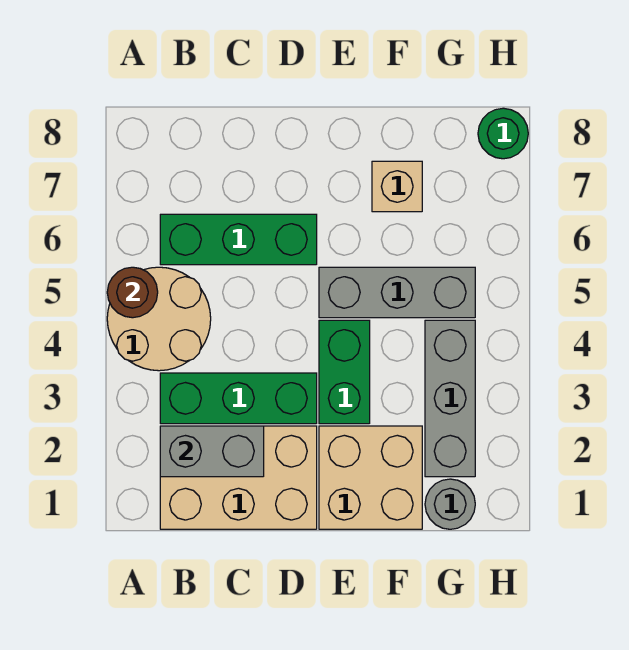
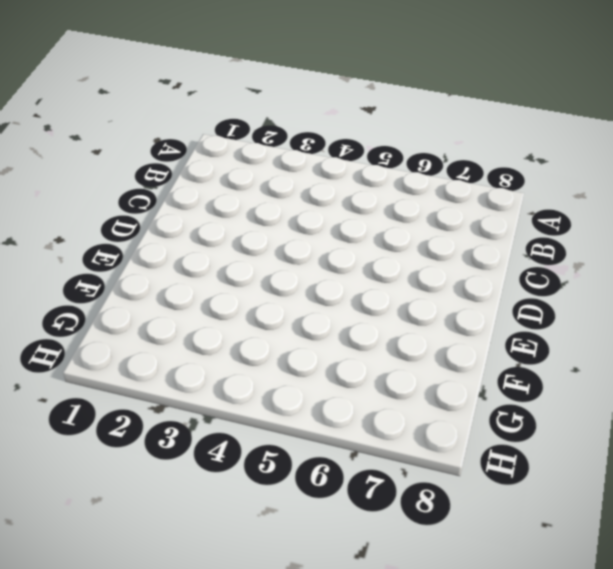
none -> tan 2x2 round brick [107,267,211,371]
none -> tan 2x3 brick [160,426,317,529]
none -> green 1x3 brick [160,373,317,424]

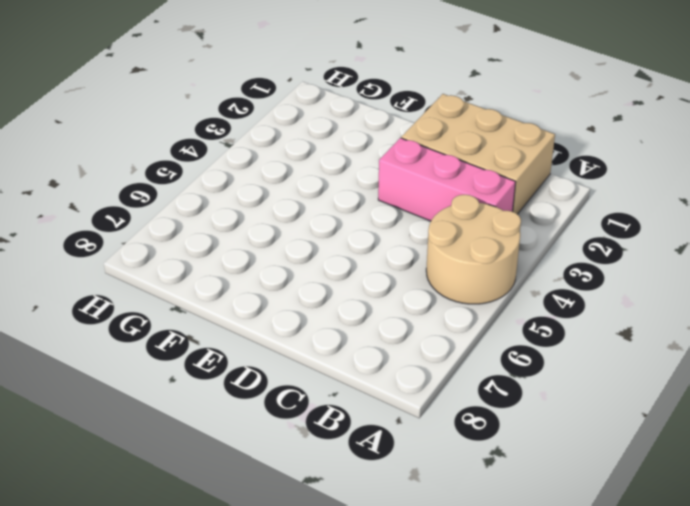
pink 1x3 brick [378,138,516,221] -> green 1x3 brick [160,373,317,424]
none -> green 1x3 brick [160,214,317,265]
none -> tan 2x2 brick [319,426,422,529]
none -> green 1x2 brick [319,320,370,424]

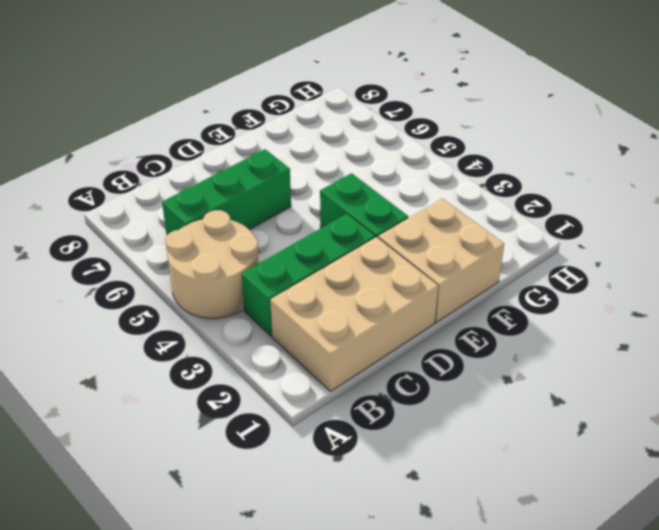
none -> grey 1x3 brick [319,267,475,318]
none -> tan 1x1 brick [372,161,422,212]
none -> grey 1x1 round brick [425,479,475,529]

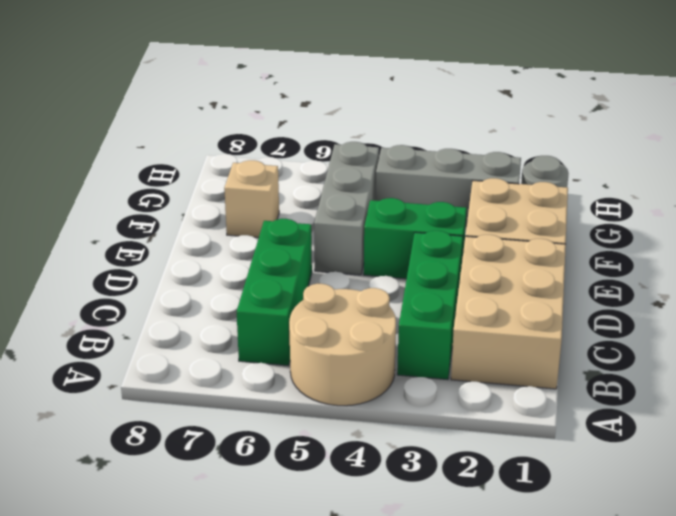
none -> green 1x1 round brick [478,108,528,159]
none -> brown 1x1 round brick [107,267,158,318]
none -> grey 1x2 brick [160,426,264,477]

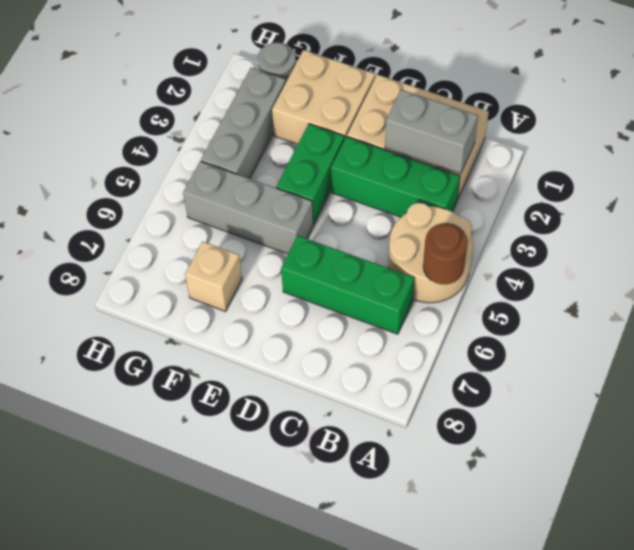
none -> green 1x1 round brick [478,108,528,159]

